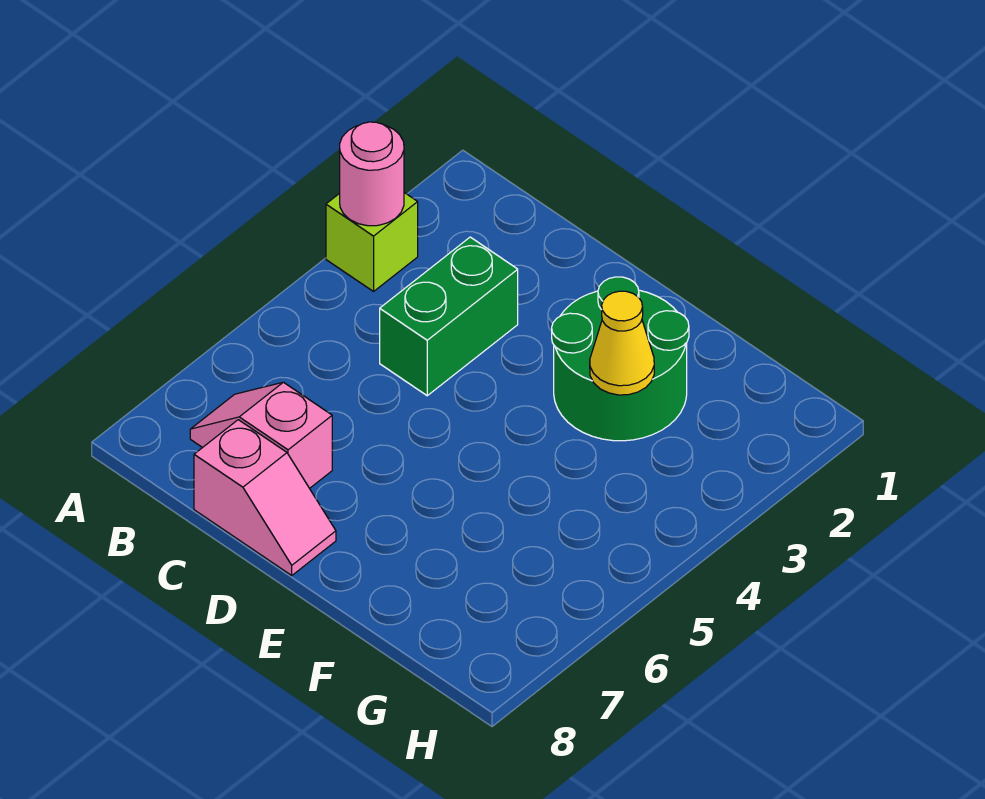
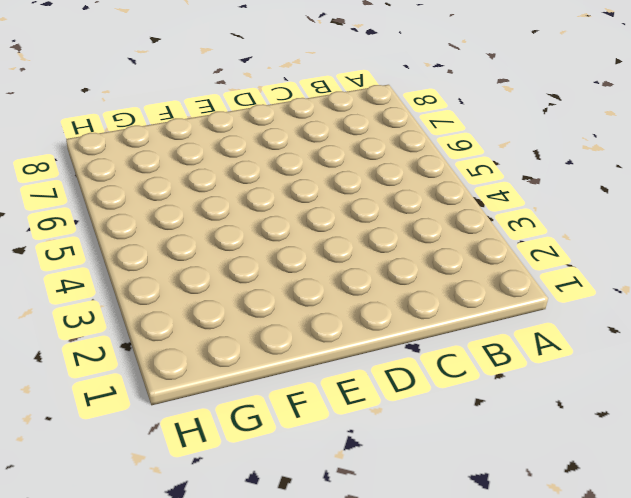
none -> lime 1x1 brick [326,193,418,291]
none -> pink 1x2 slope [190,382,332,488]

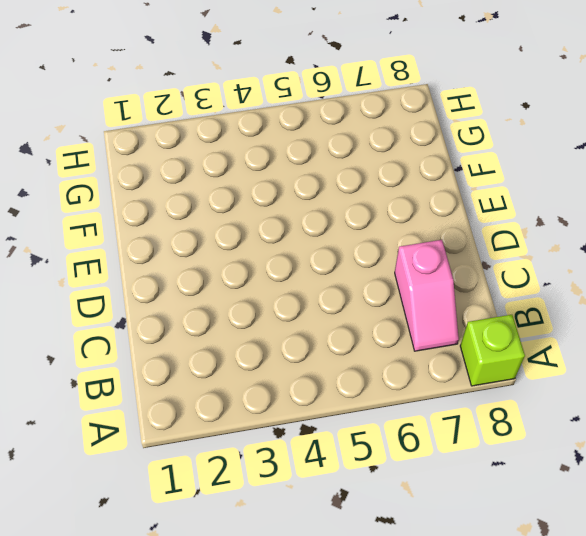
lime 1x1 brick [460,315,525,386] -> lime 1x1 brick moved to [326,193,418,291]
none -> green 1x2 brick [380,237,518,396]
none -> pink 1x2 slope [194,420,336,575]

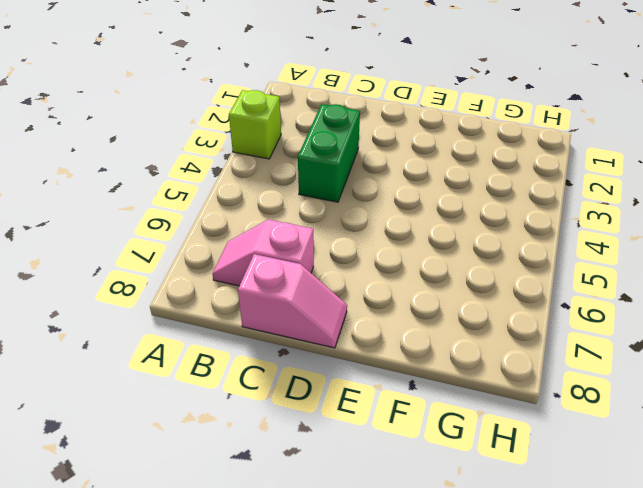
none -> green 2x2 round brick [552,277,689,441]
none -> pink 1x1 round brick [340,122,404,226]

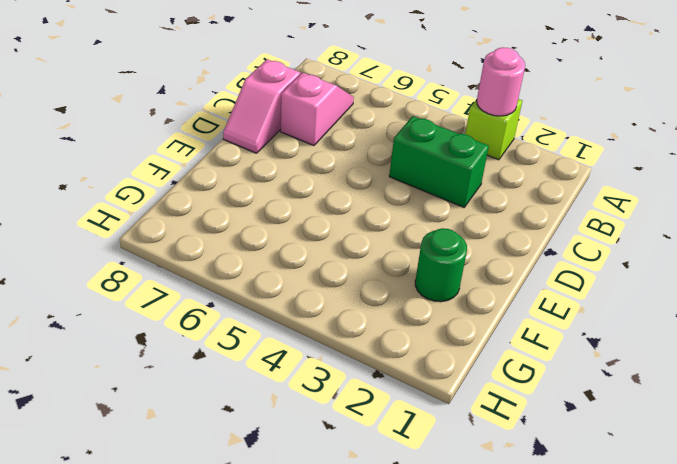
green 1x1 round brick [415,228,467,302] -> green 2x2 round brick [552,277,689,441]
none -> yellow 1x1 cone [590,291,654,395]

